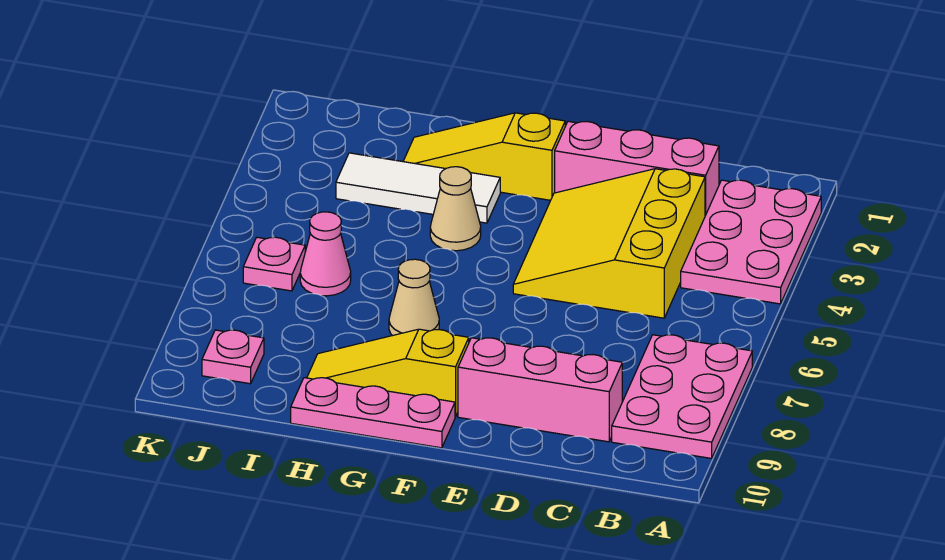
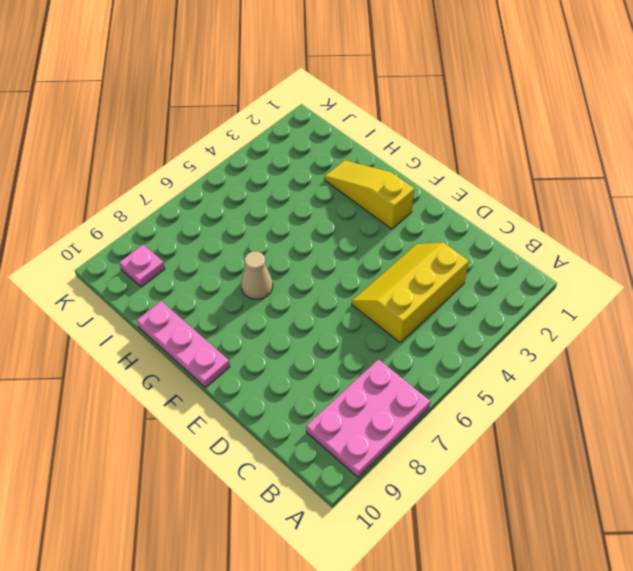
yellow 2x3 slope [352,243,469,342] -> yellow 3x3 slope [513,169,705,318]
none -> pink 2x3 plate [681,180,821,304]
none -> pink 1x3 brick [555,121,719,216]
none -> pink 1x3 brick [458,338,622,442]

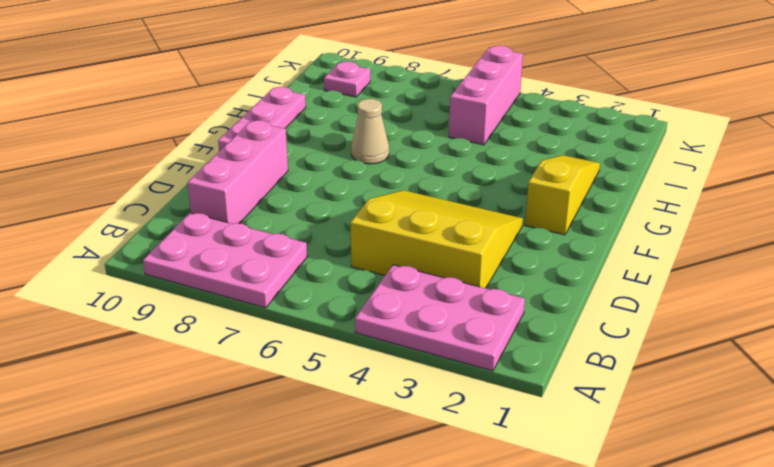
pink 1x3 brick [449,46,523,145] -> pink 1x3 brick moved to [555,121,719,216]
none -> yellow 1x3 slope [307,329,469,417]
none -> white 1x3 tile [336,153,500,223]
none -> tan 1x1 cone [430,167,481,251]

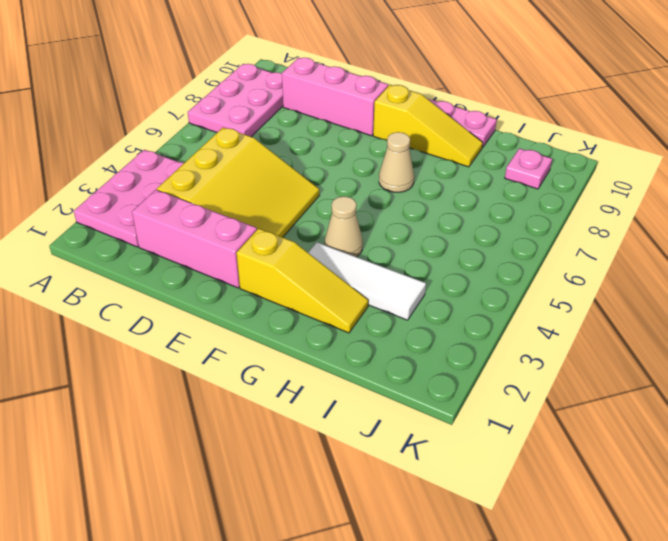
none -> pink 1x1 cone [300,212,351,296]
none -> pink 1x1 plate [243,237,305,291]

